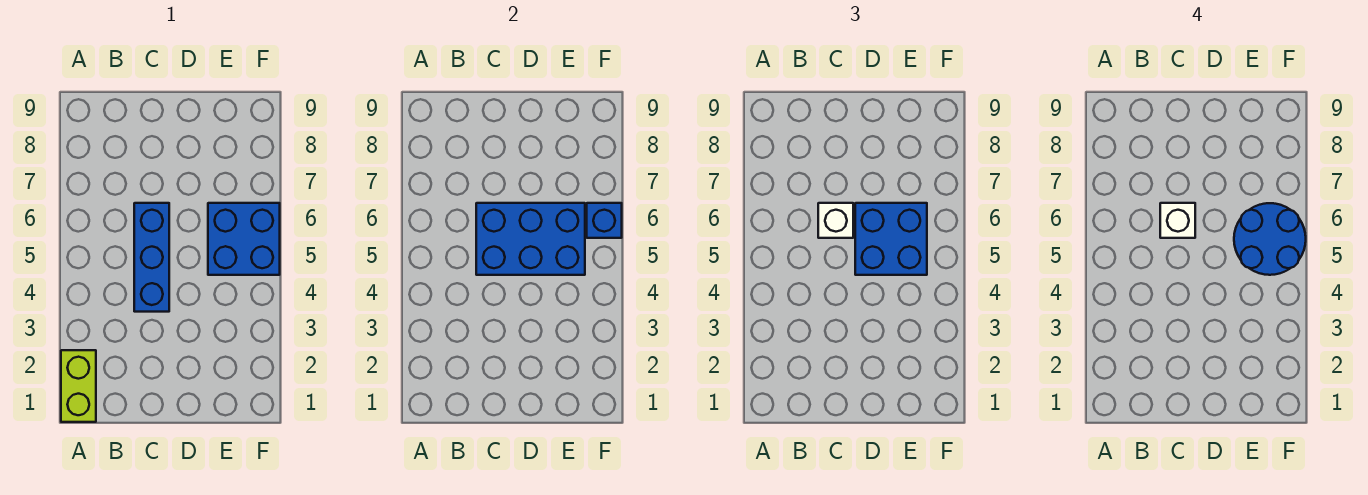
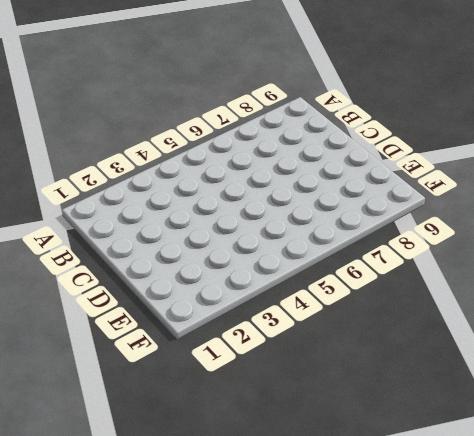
none -> lime 1x2 brick [61,350,96,422]
none -> blue 1x3 brick [134,203,169,312]

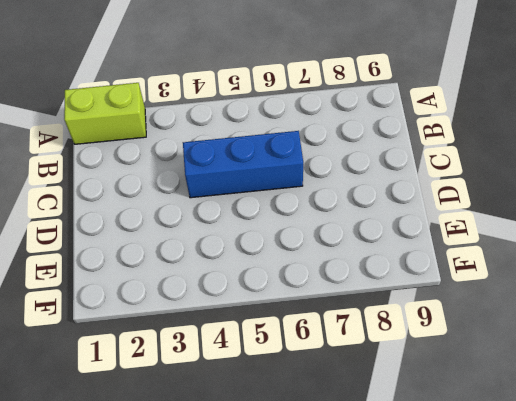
none -> blue 2x2 brick [208,203,280,275]
none -> blue 2x3 brick [476,203,585,275]

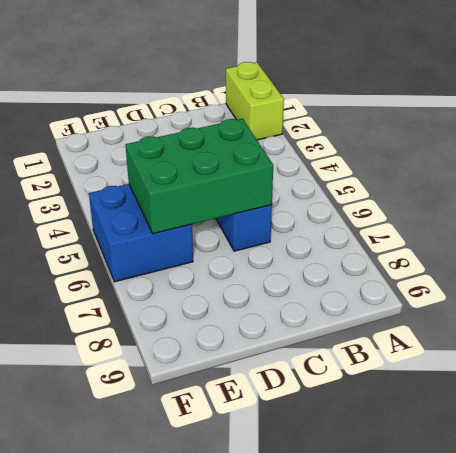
green 2x3 brick [125,119,273,234] -> blue 2x3 brick [476,203,585,275]
none -> blue 1x1 brick [587,203,622,238]
none -> white 1x1 brick [818,203,853,238]

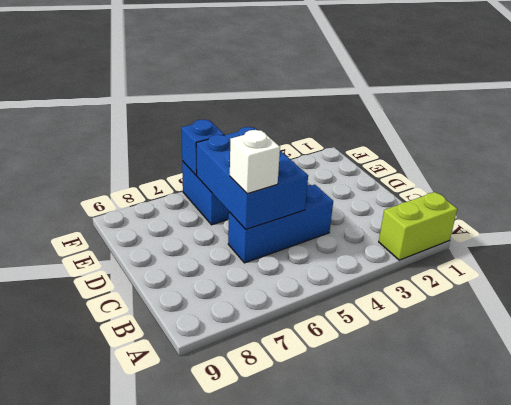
none -> blue 2x2 brick [855,203,927,275]
none -> white 1x1 brick [1160,203,1195,238]

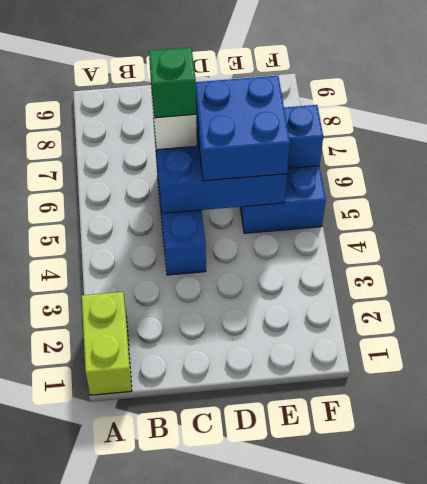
green 1x1 brick [149,47,196,118] -> white 1x1 brick [1160,203,1195,238]
none -> blue 2x2 round brick [1234,203,1306,275]

